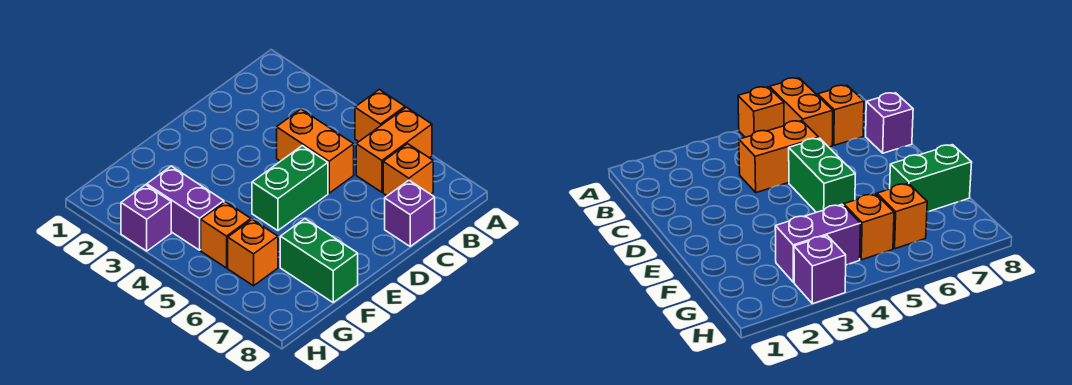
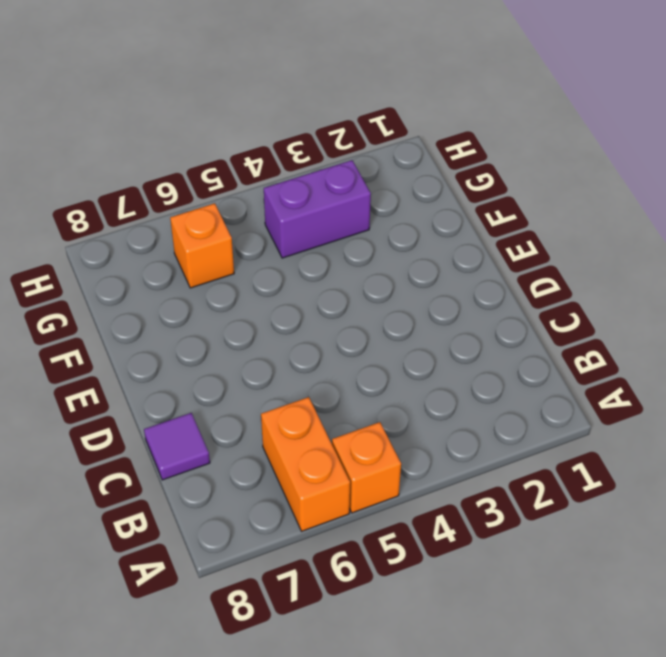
purple 1x1 tile [144,413,210,480] -> purple 1x1 brick [385,180,435,246]
none -> orange 1x1 brick [383,144,433,196]
none -> orange 1x2 brick [277,109,354,193]

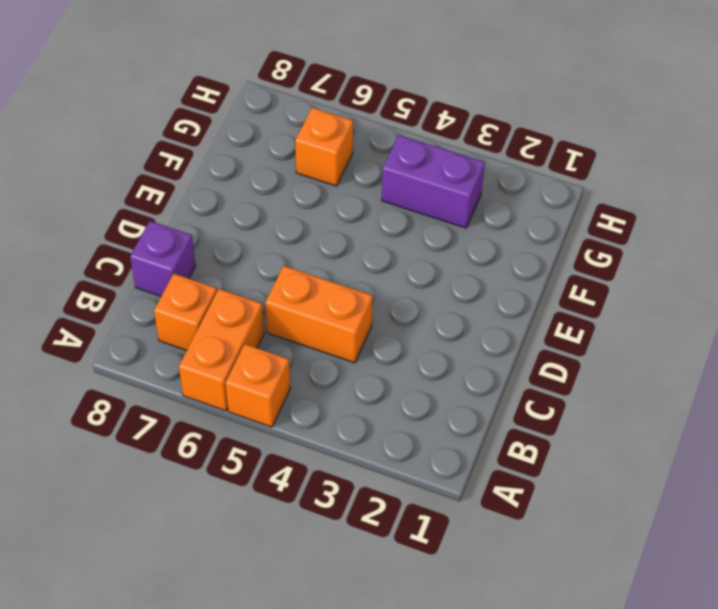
none -> green 1x2 brick [252,146,328,231]
none -> green 1x2 brick [280,219,358,302]

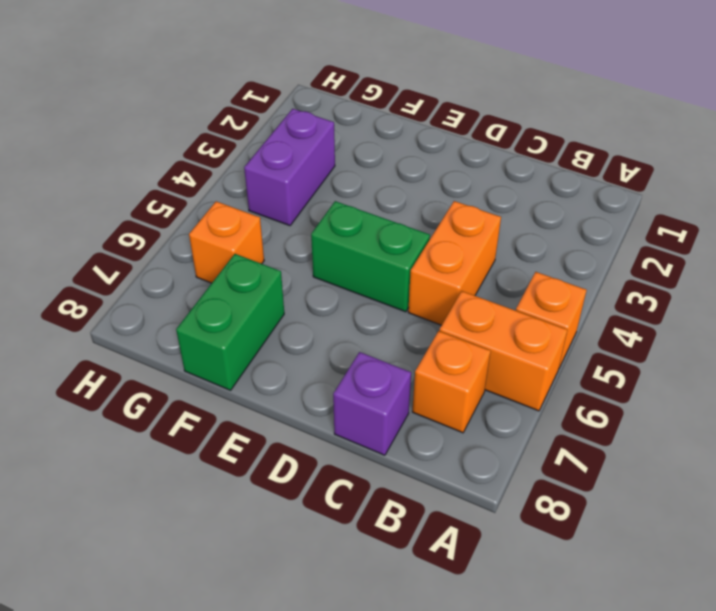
none -> orange 1x1 brick [201,202,251,268]
none -> purple 1x1 brick [121,185,171,251]

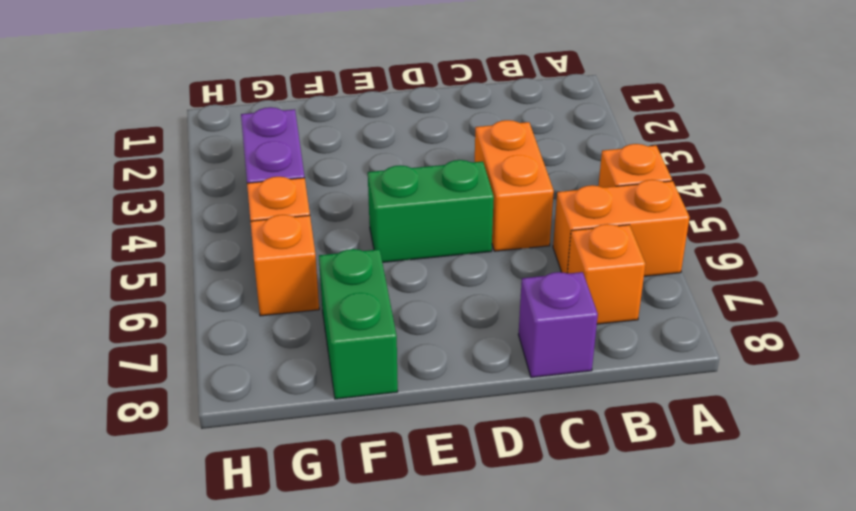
none -> purple 1x1 brick [121,185,171,251]

